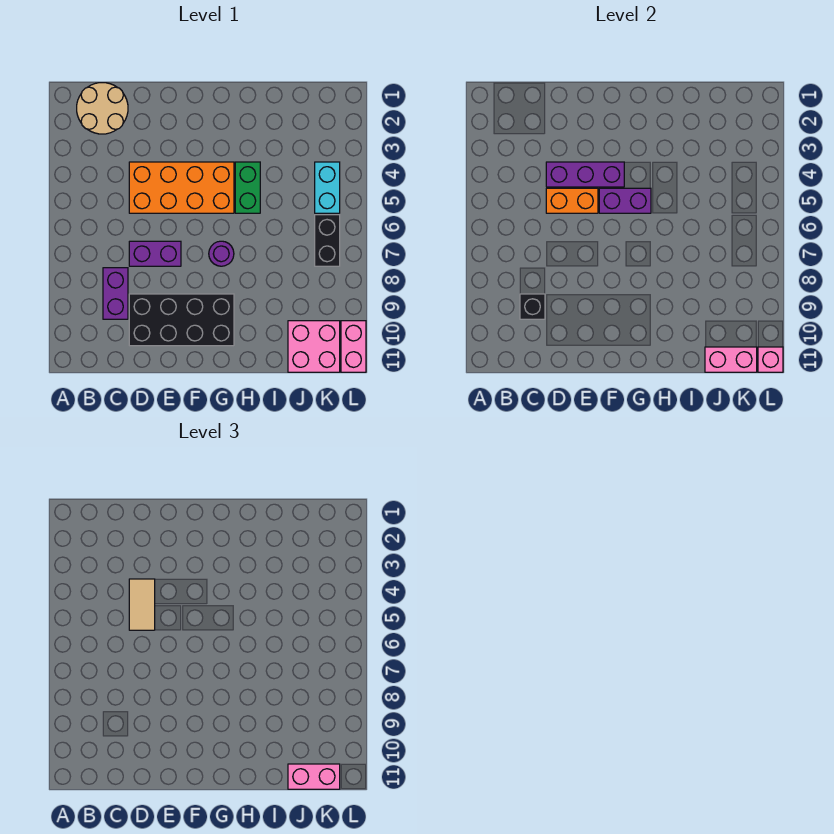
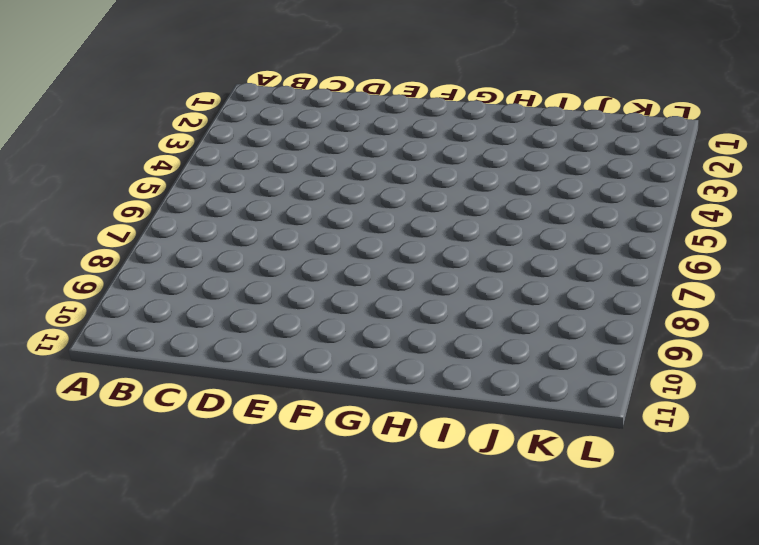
none -> tan 2x2 round brick [77,83,128,134]
none -> purple 1x2 brick [103,268,128,319]
none -> orange 2x4 brick [129,162,234,213]

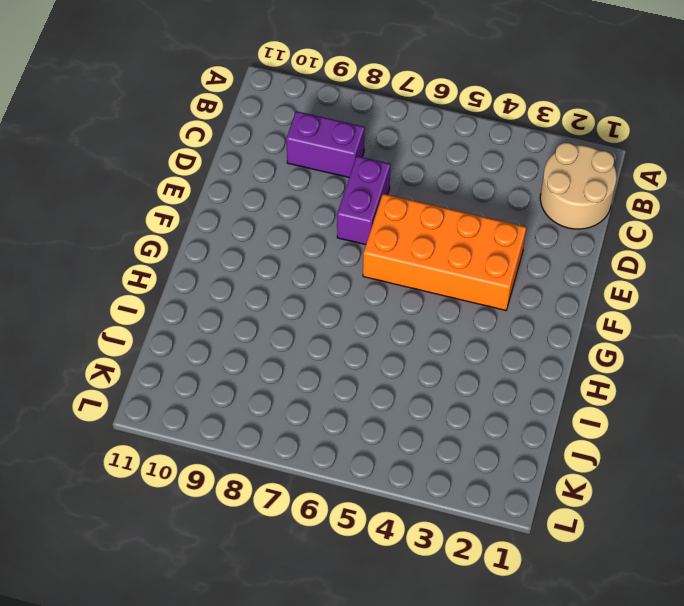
orange 2x4 brick [363,194,526,310] -> orange 2x4 brick turned to [129,162,234,213]
none -> black 2x4 brick [129,294,234,346]
none -> purple 1x1 round brick [209,241,234,266]
none -> green 1x2 brick [235,162,260,213]

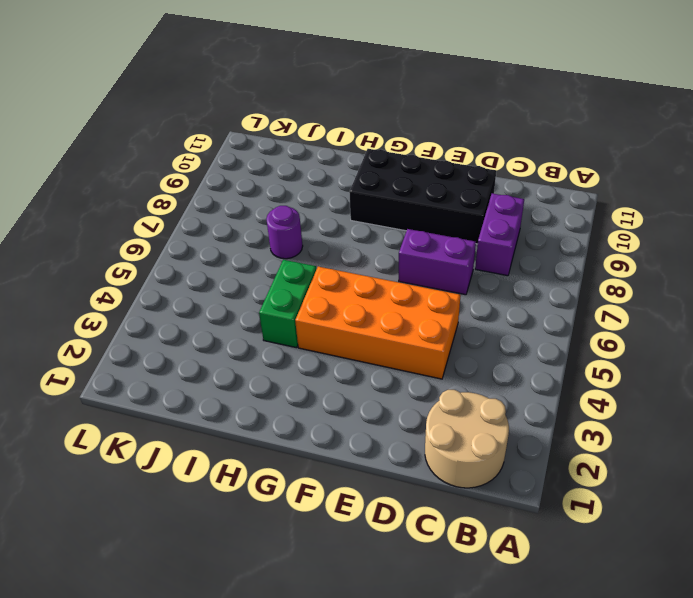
purple 1x1 round brick [266,206,303,259] -> purple 1x1 round brick moved to [209,241,234,266]
none -> pink 2x2 brick [288,321,340,372]
none -> cyan 1x2 brick [315,162,340,213]
none -> black 1x2 brick [315,215,340,266]

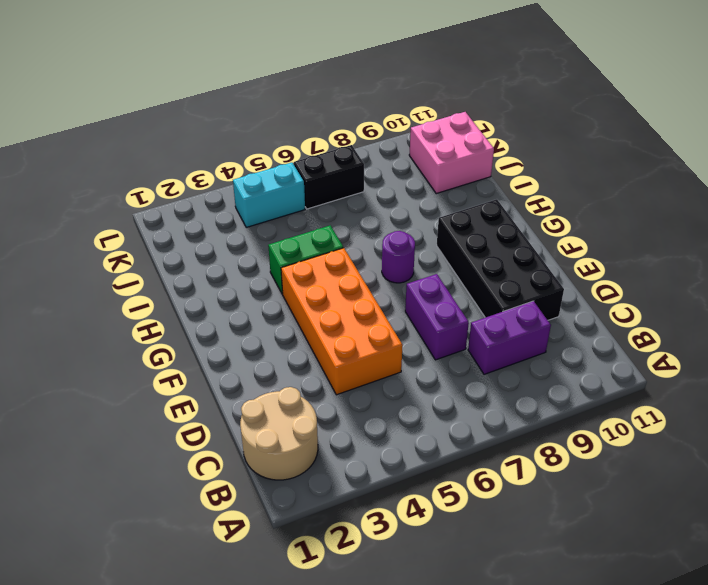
none -> pink 1x2 brick [341,321,366,372]
none -> black 1x1 brick [520,294,545,319]
none -> purple 1x3 brick [546,162,624,187]

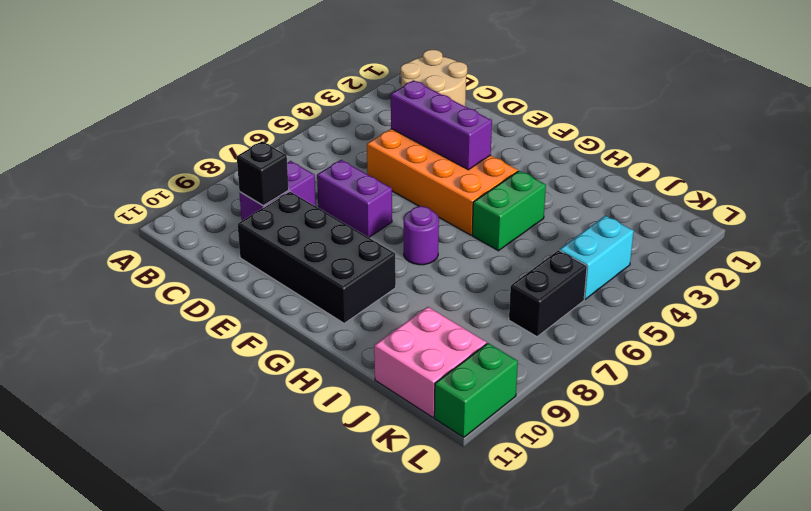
green 1x2 brick [434,343,518,437] -> pink 1x2 brick [341,321,366,372]
none -> orange 1x2 brick [546,188,598,213]
none -> purple 1x2 brick [599,188,651,213]
none -> pink 1x2 brick [705,347,757,372]

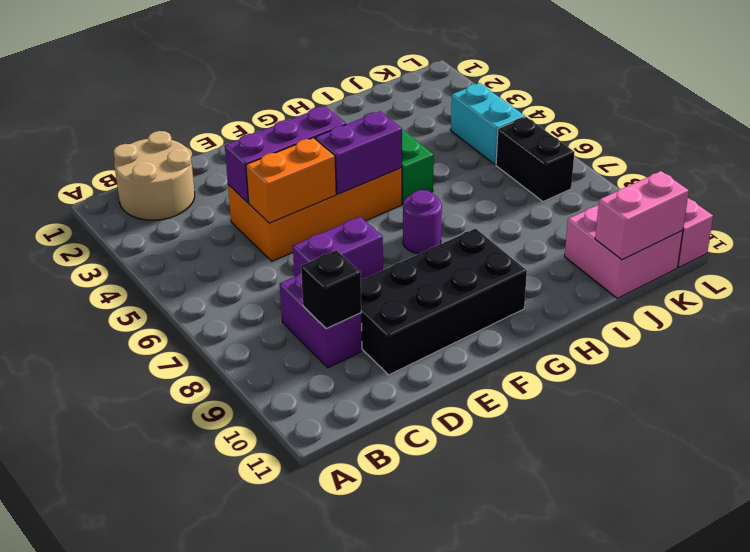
none -> pink 1x1 brick [758,347,783,372]
none -> tan 1x2 tile [129,579,155,630]
none -> pink 1x2 brick [288,764,340,789]

